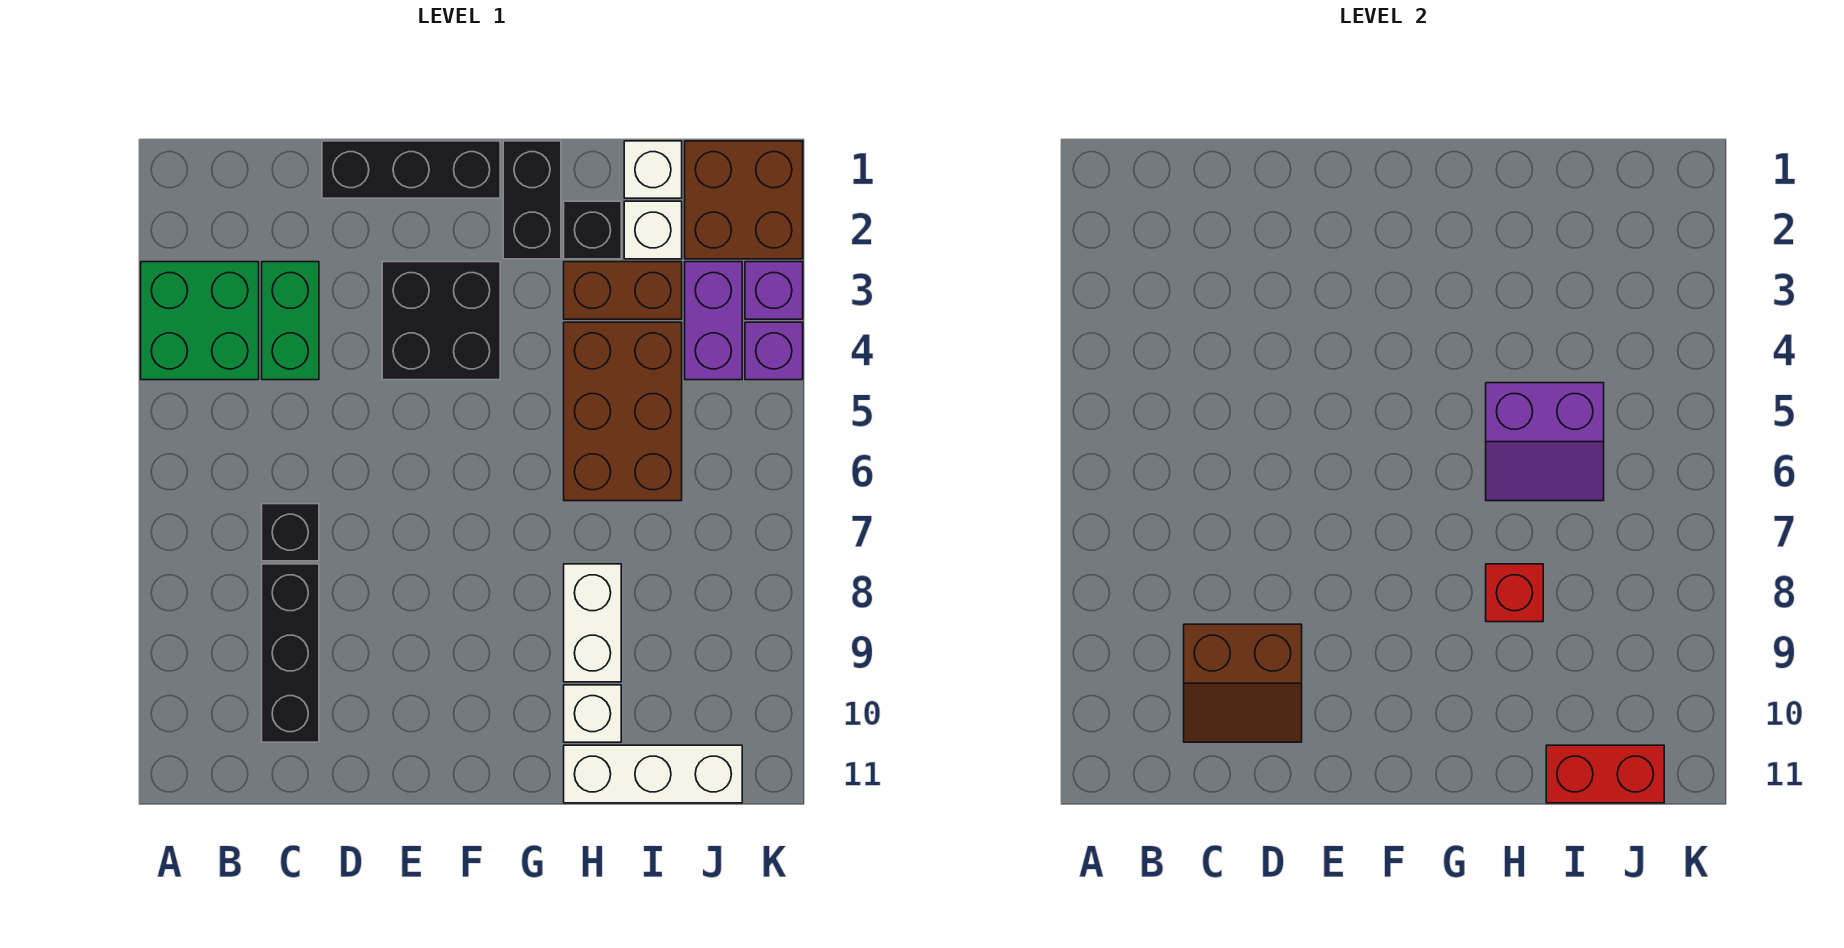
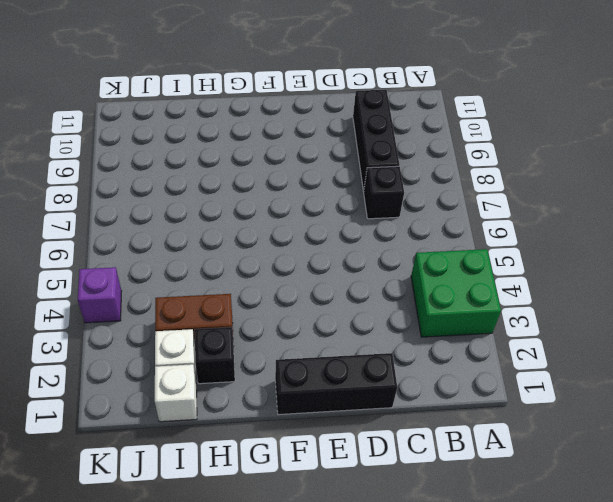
none -> green 1x2 brick [262,262,319,380]
none -> black 2x2 brick [382,262,500,380]
none -> black 1x2 brick [503,141,561,259]

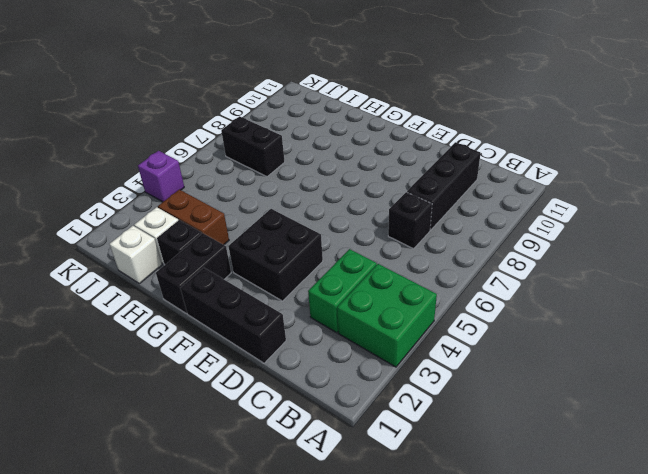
black 1x2 brick [221,116,285,177] -> none
none -> brown 2x3 brick [564,322,682,501]
none -> white 1x2 brick [564,564,621,682]
none -> white 1x1 brick [564,685,621,742]

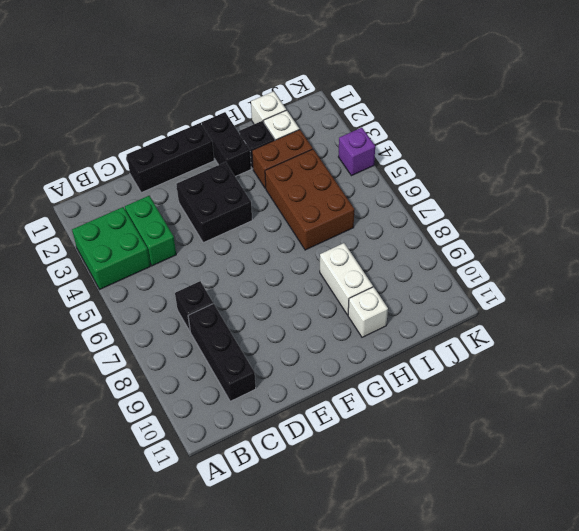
none -> white 1x3 brick [564,745,742,803]
none -> brown 2x2 brick [685,141,803,259]
none -> purple 1x2 brick [685,262,742,380]

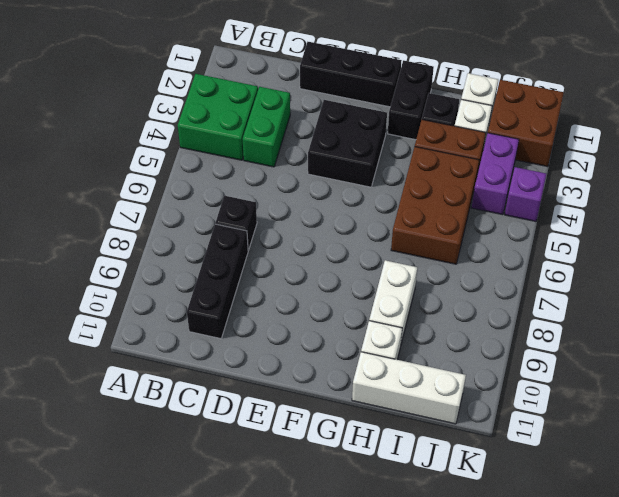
none -> purple 1x1 brick [745,262,803,319]
none -> brown 2x2 slope [1184,624,1302,742]
none -> purple 2x2 slope [1486,383,1604,501]

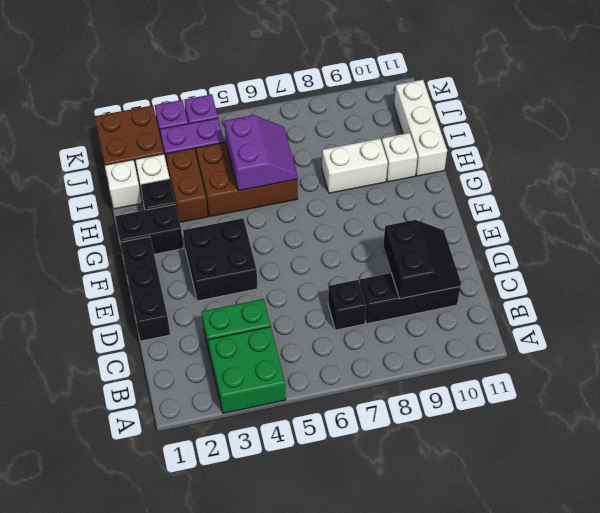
black 2x2 slope [383,220,461,299] -> brown 2x2 slope [1184,624,1302,742]
none -> red 1x1 brick [1486,564,1543,622]
none -> red 1x2 brick [1546,745,1664,803]

